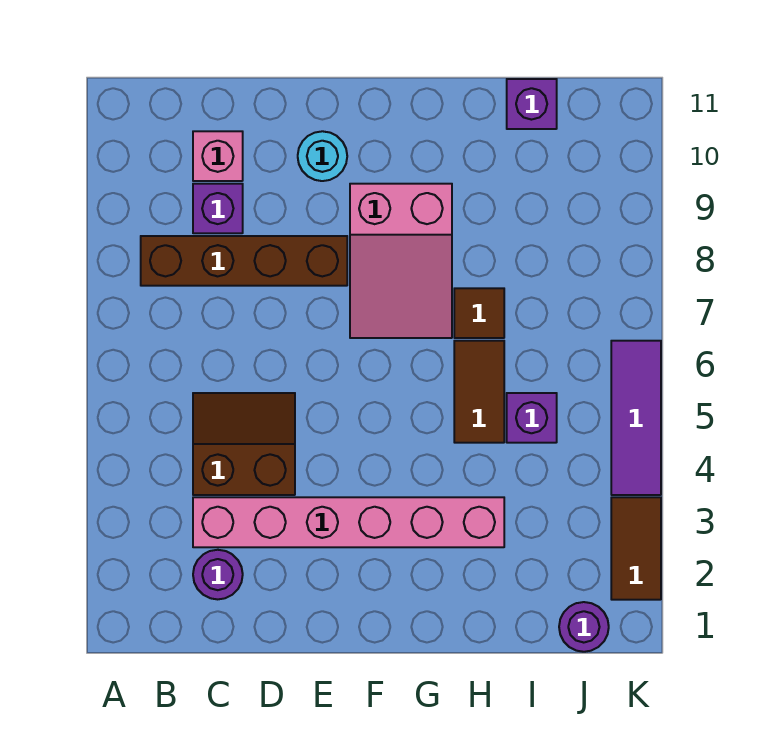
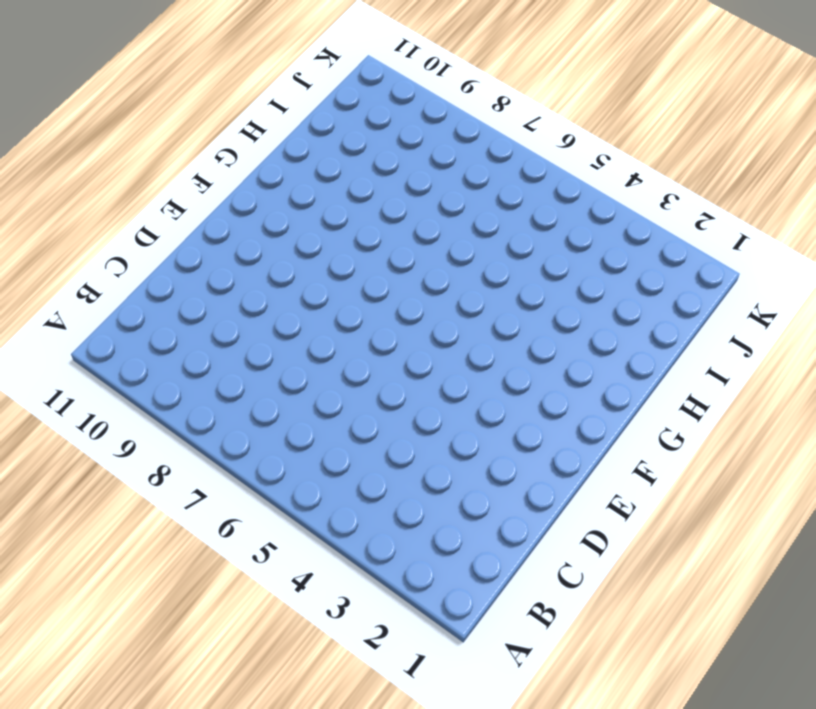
none -> brown 1x4 brick [141,236,347,286]
none -> purple 1x1 round brick [193,550,243,599]
none -> pink 1x6 brick [193,497,504,547]

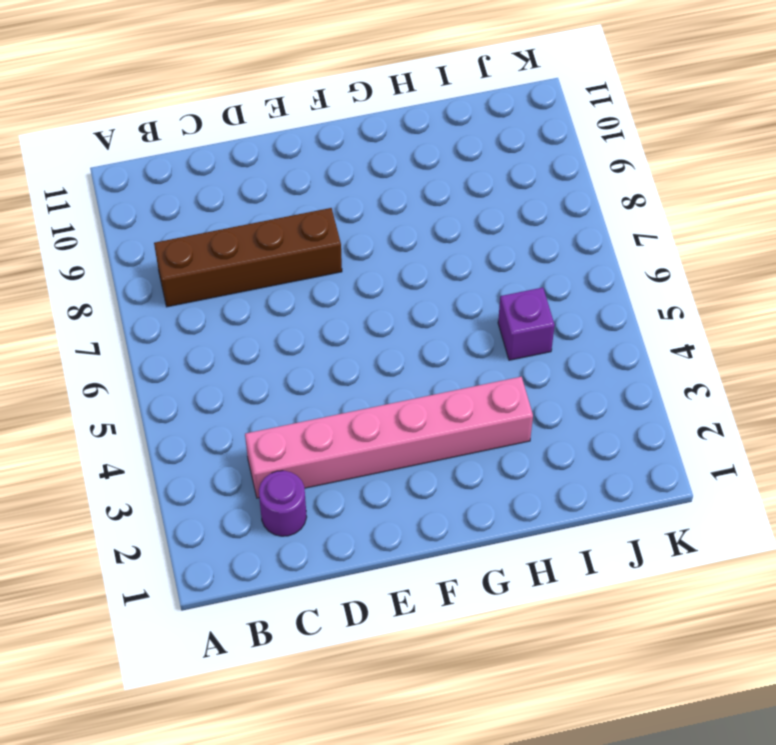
none -> brown 2x2 slope [193,393,295,495]
none -> purple 1x1 brick [193,184,243,233]
none -> pink 1x1 brick [193,131,243,181]

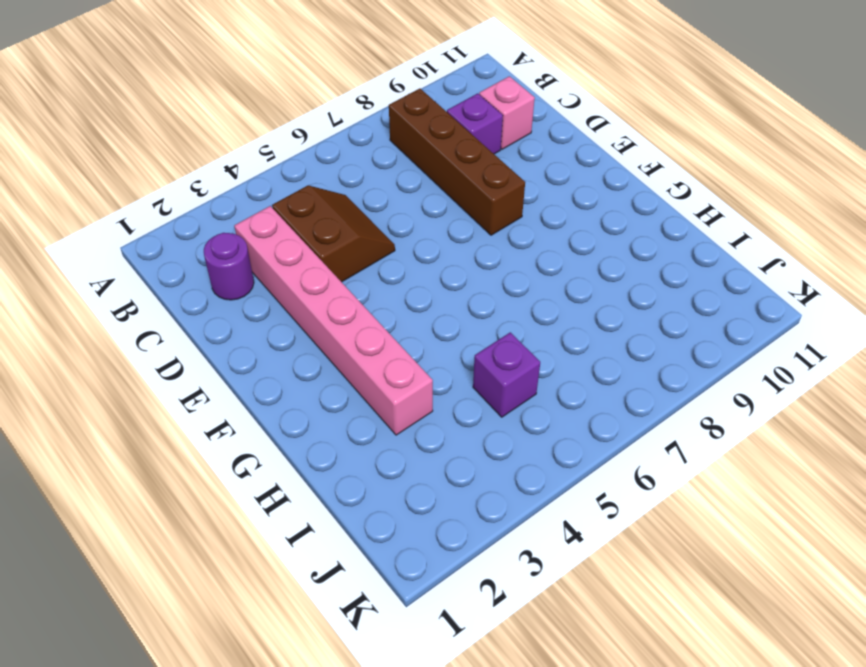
none -> cyan 1x1 round brick [298,131,347,181]
none -> pink 2x3 slope [350,184,452,338]
none -> brown 1x2 tile [454,341,504,443]

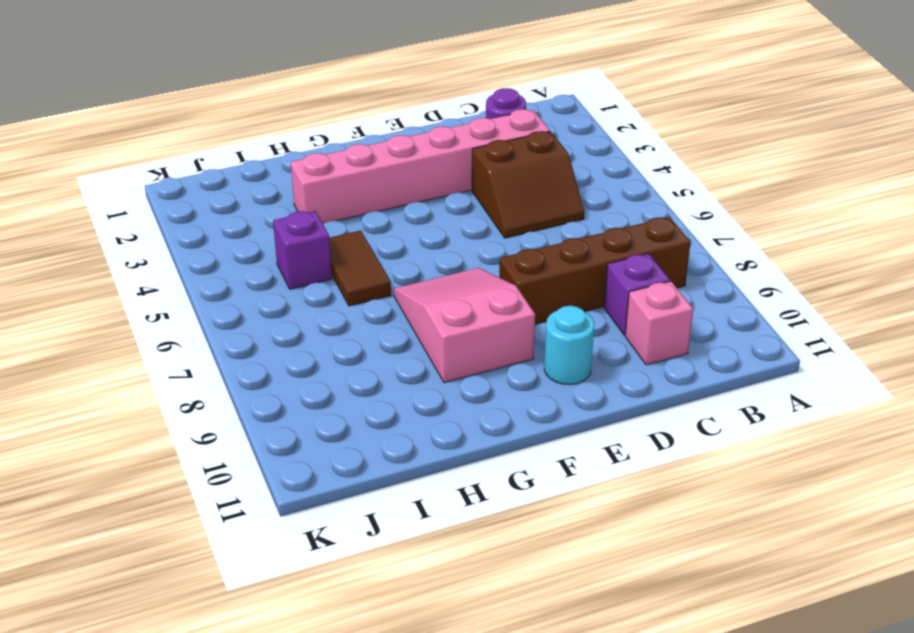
none -> brown 1x1 tile [454,288,504,338]
none -> purple 1x1 brick [507,79,557,129]
none -> purple 1x1 round brick [559,602,609,652]

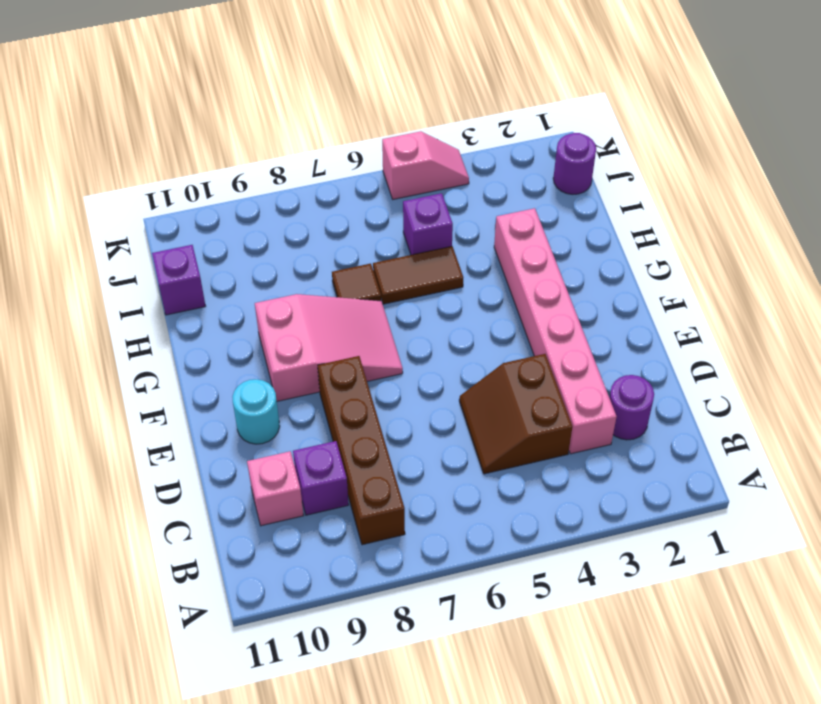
pink 1x2 slope [382,131,469,199] -> purple 1x3 tile [611,341,661,495]
none -> brown 1x2 tile [611,497,661,600]

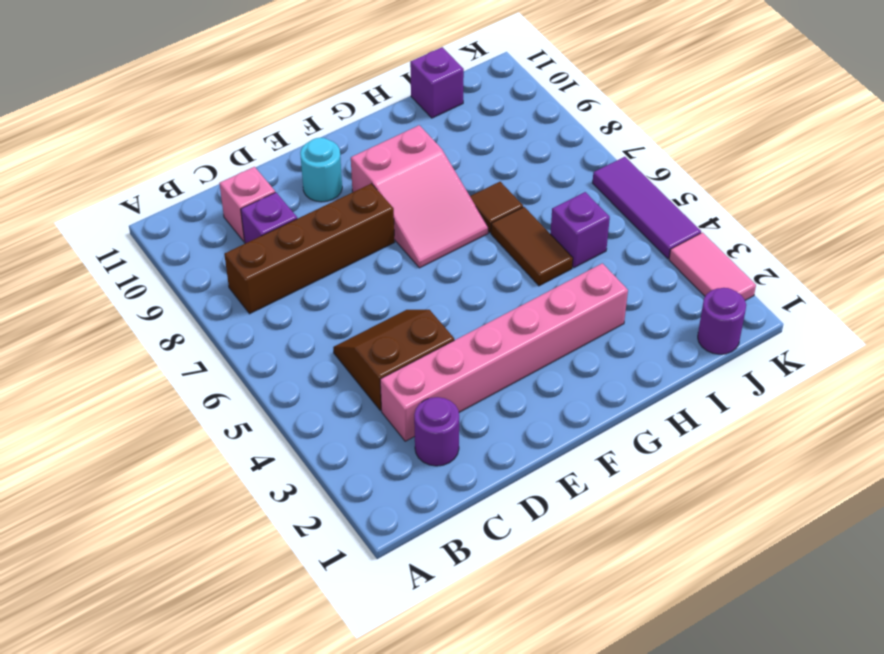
pink 1x2 tile [669,233,756,300] -> brown 1x2 tile [611,497,661,600]

